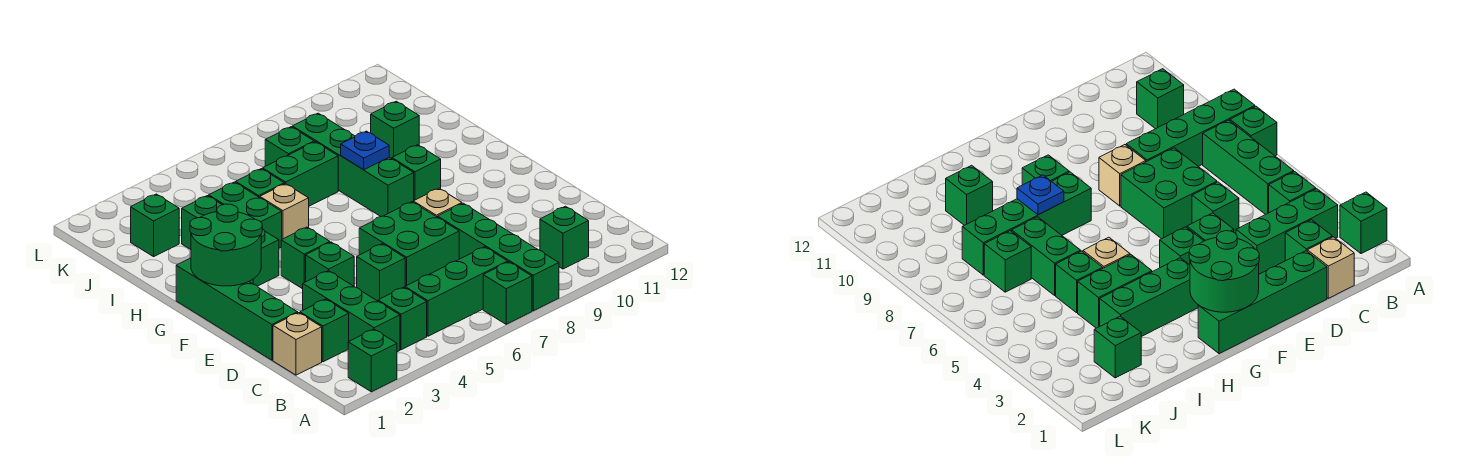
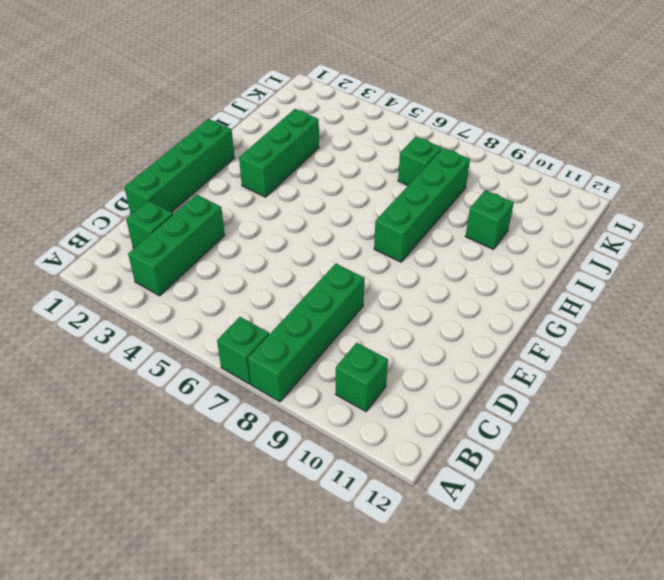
none -> green 1x1 brick [348,329,397,392]
none -> green 1x1 brick [378,287,427,350]
none -> green 1x3 brick [405,247,508,336]

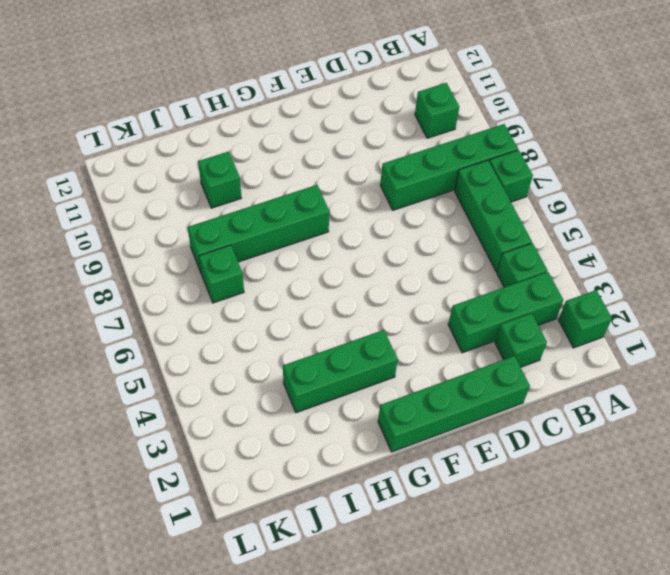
none -> tan 1x1 brick [273,313,322,375]
none -> green 1x1 brick [357,244,405,301]
none -> green 2x2 brick [359,202,459,286]

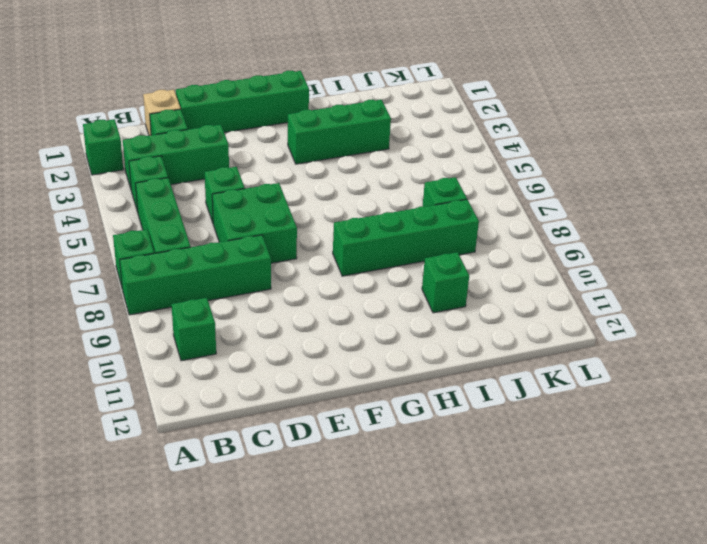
none -> green 1x1 brick [306,242,354,286]
none -> tan 1x1 brick [413,188,462,217]
none -> green 1x1 brick [281,227,330,289]

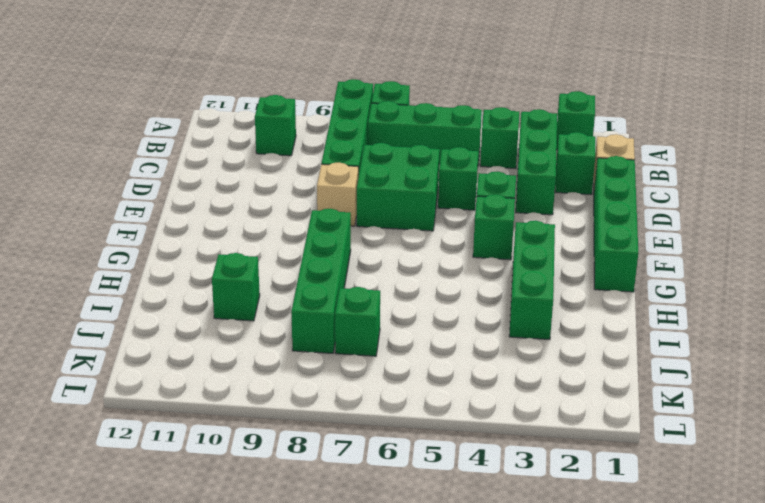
none -> green 1x1 brick [392,145,441,200]
none -> green 1x2 brick [209,182,282,248]
none -> tan 1x1 brick [260,184,309,239]

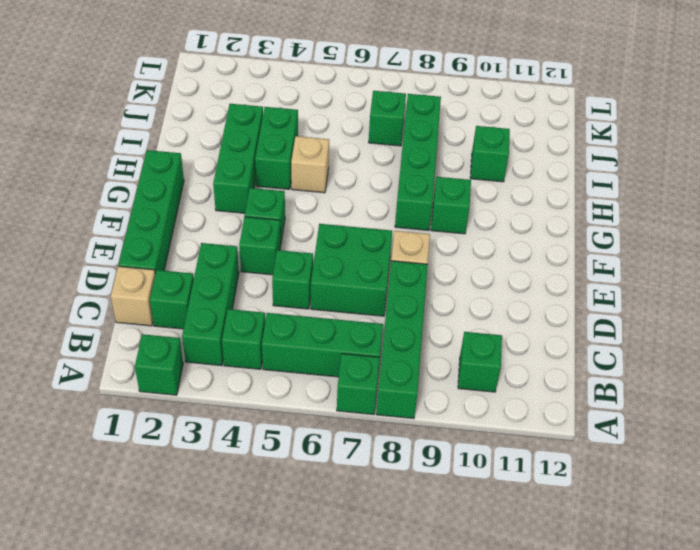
none -> green 1x1 brick [236,169,284,198]
none -> green 1x2 brick [263,142,338,206]
none -> green 1x1 brick [131,194,179,257]

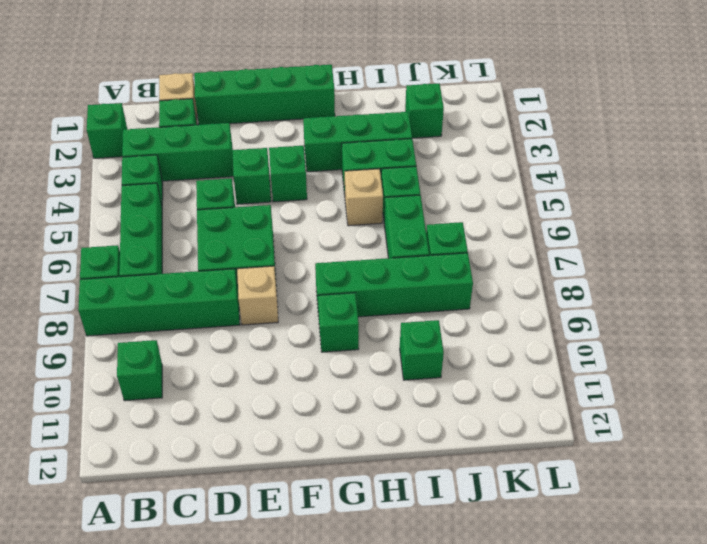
none -> green 2x2 round brick [190,204,262,286]
none -> blue 1x1 plate [341,131,389,170]

